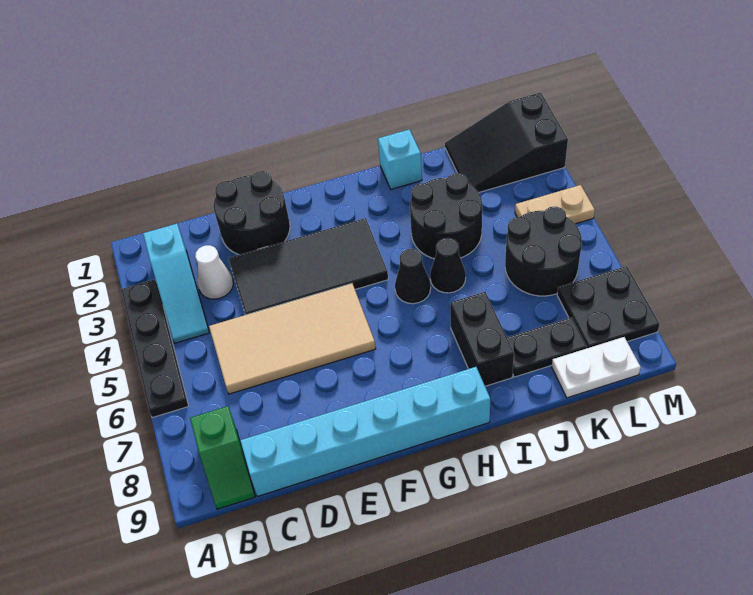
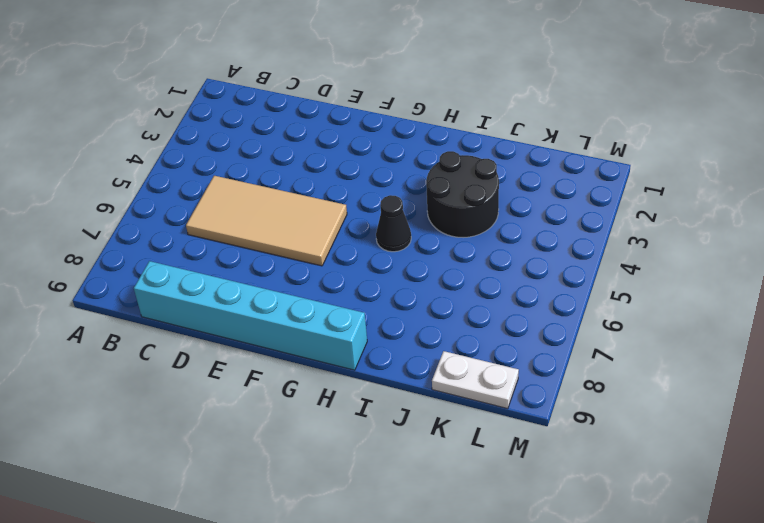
none -> black 1x4 plate [121,279,188,418]
none -> cyan 1x3 slope [143,224,209,343]
none -> green 1x2 slope [190,406,255,509]

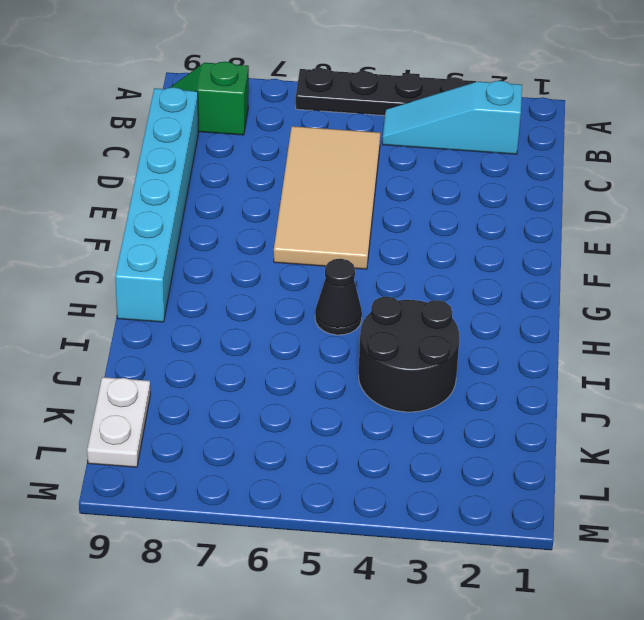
none -> white 1x1 cone [195,245,233,299]
none -> black 2x2 round brick [214,171,290,255]
none -> black 2x4 tile [228,218,388,315]

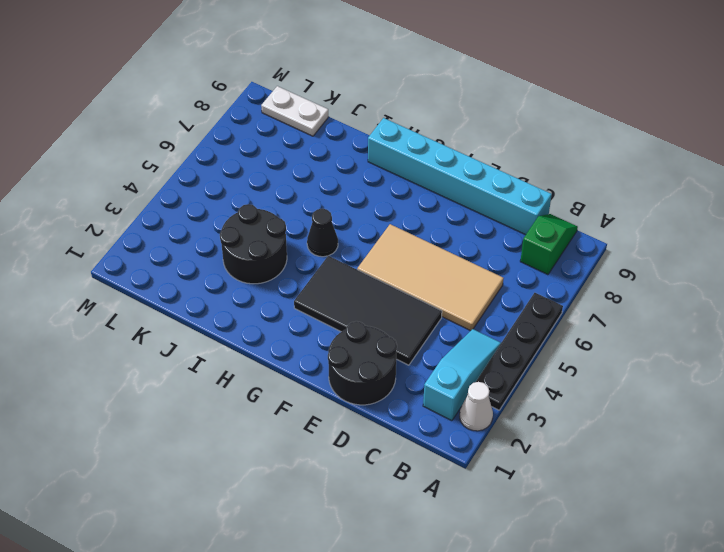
white 1x1 cone [460,382,493,431] -> white 1x1 cone moved to [195,245,233,299]
none -> cyan 1x1 brick [378,129,422,189]
none -> black 1x1 cone [430,238,466,293]
none -> black 1x2 brick [450,292,514,386]

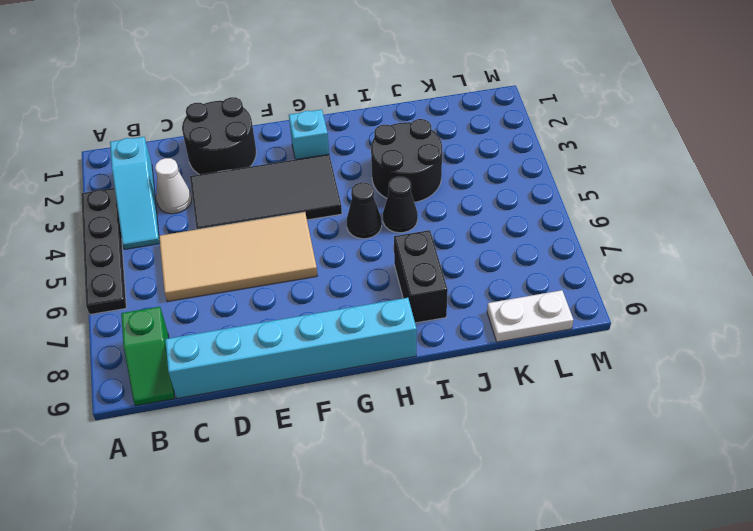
cyan 1x1 brick [289,110,329,160] -> cyan 1x1 brick moved to [378,129,422,189]
none -> black 1x2 plate [507,317,587,377]
none -> black 2x3 slope [445,93,568,193]
none -> black 2x2 round brick [505,206,582,296]

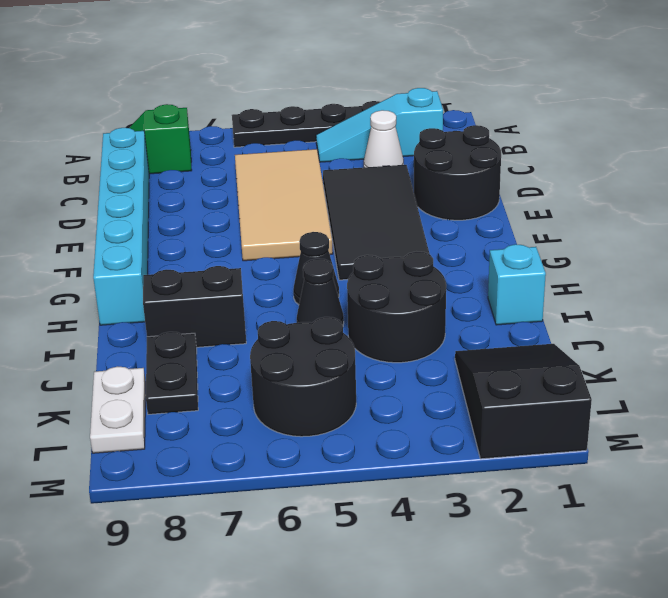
none -> tan 1x2 plate [515,185,595,224]
none -> black 2x2 plate [557,266,660,348]

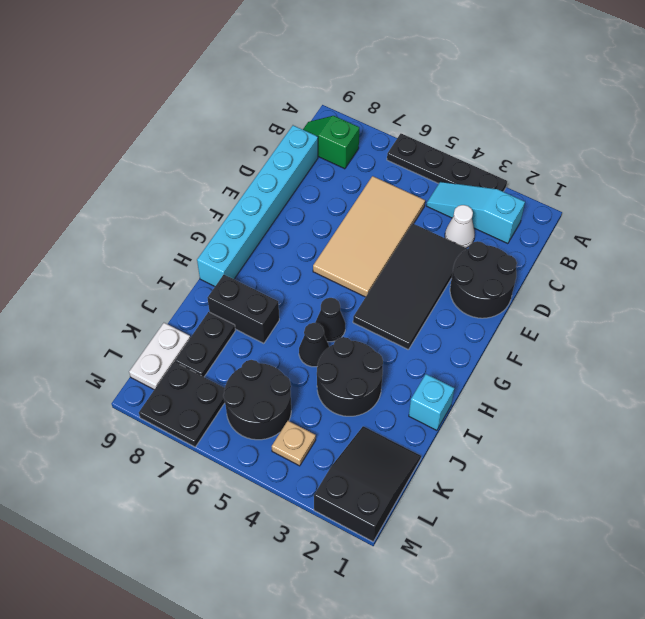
tan 1x1 plate [272,421,316,466] -> tan 1x2 plate [515,185,595,224]

